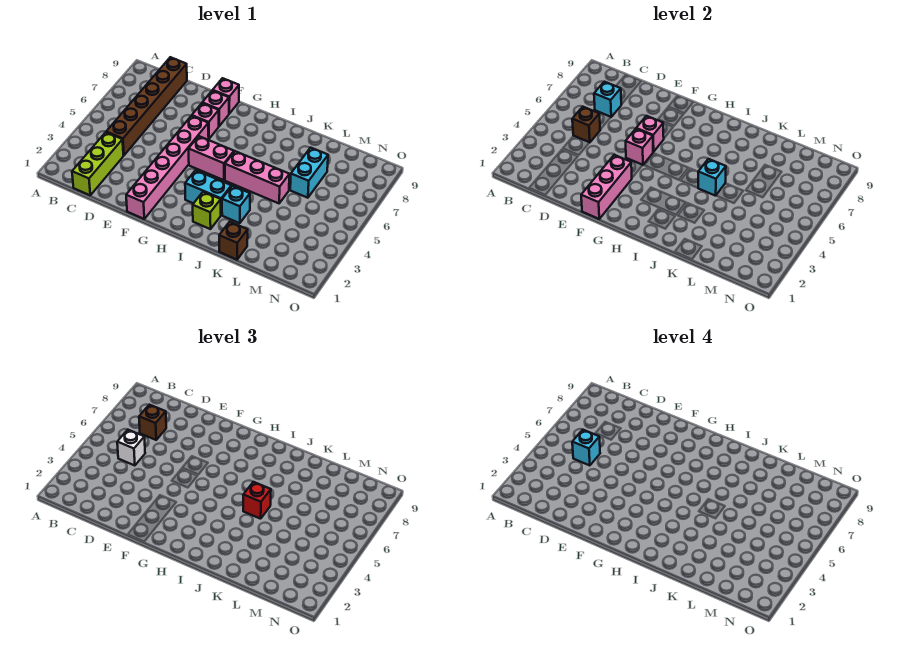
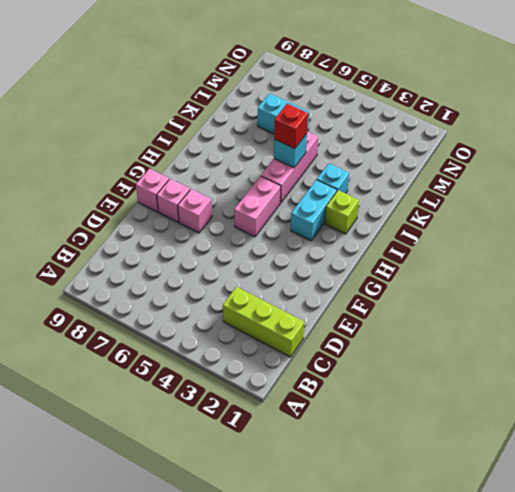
none -> brown 1x6 brick [106,57,187,155]
none -> pink 1x6 brick [126,116,209,219]
none -> brown 1x1 brick [219,222,248,260]

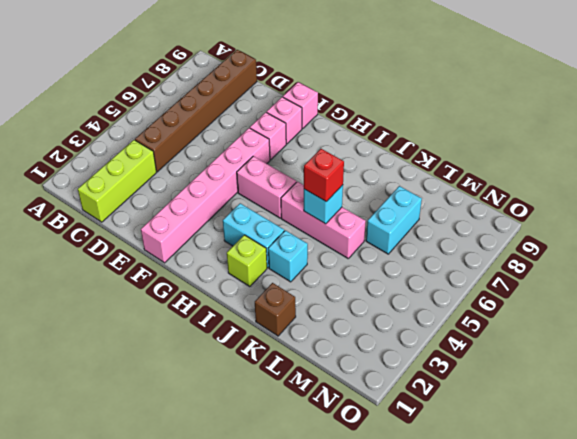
none -> brown 1x1 brick [572,107,600,143]
none -> cyan 1x1 brick [594,82,621,117]
none -> pink 1x3 brick [581,155,632,219]

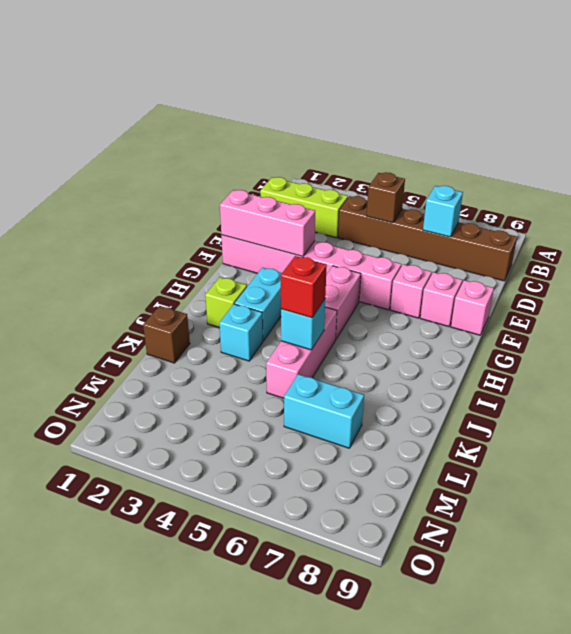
none -> pink 1x1 brick [626,129,653,165]
none -> pink 1x1 brick [636,116,664,152]
none -> white 1x1 brick [117,430,145,466]

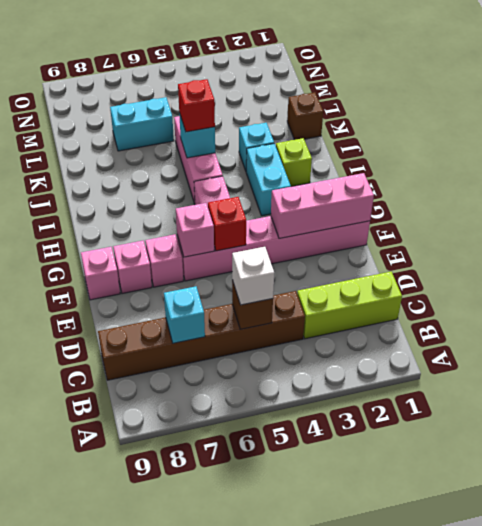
red 1x1 brick [208,197,247,251] -> pink 1x1 brick [626,129,653,165]
none -> brown 1x1 brick [139,405,166,440]
none -> cyan 1x1 brick [572,430,600,466]

